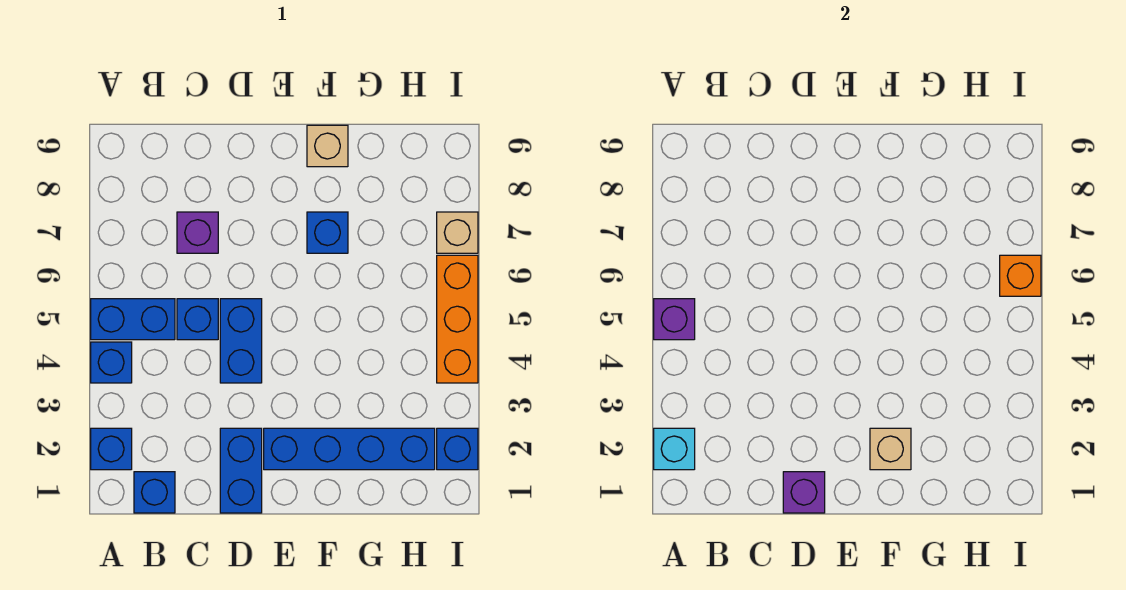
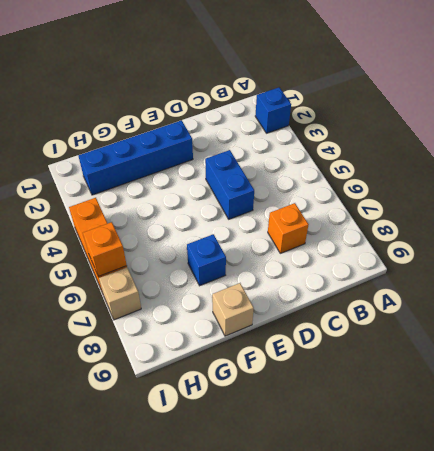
orange 1x1 brick [268,203,309,253] -> purple 1x1 brick [177,212,218,253]
none -> blue 1x1 brick [91,342,132,383]
none -> blue 1x2 brick [91,299,175,340]
none -> blue 1x1 brick [134,472,175,513]

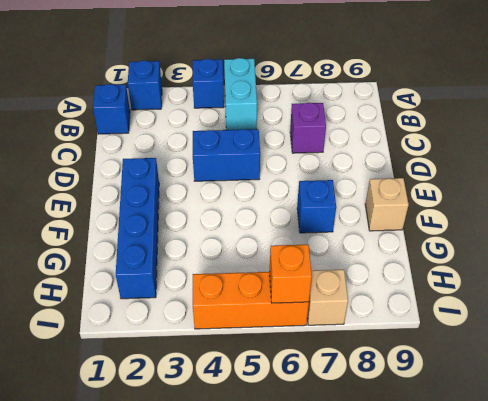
cyan 1x2 brick [224,58,257,130] -> blue 1x2 brick [91,299,175,340]
none -> blue 1x1 brick [177,299,218,340]
none -> blue 1x2 brick [220,428,262,513]
none -> blue 1x1 brick [437,428,478,470]

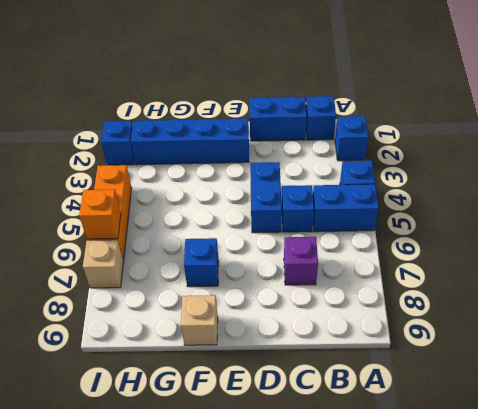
blue 1x2 brick [249,96,307,141] -> blue 1x2 brick turned to [220,428,262,513]
none -> cyan 1x1 brick [654,428,695,470]
none -> purple 1x1 brick [654,299,695,340]
none -> purple 1x1 brick [783,472,825,513]

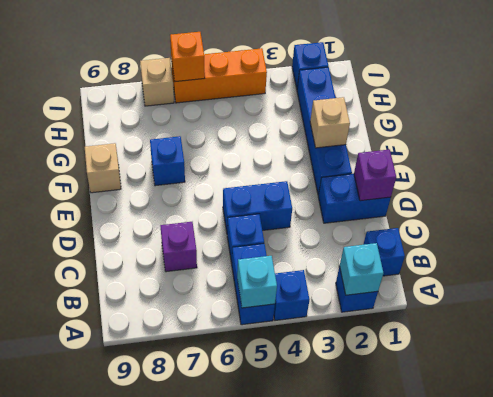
cyan 1x1 brick [237,256,277,308] -> purple 1x1 brick [654,299,695,340]

